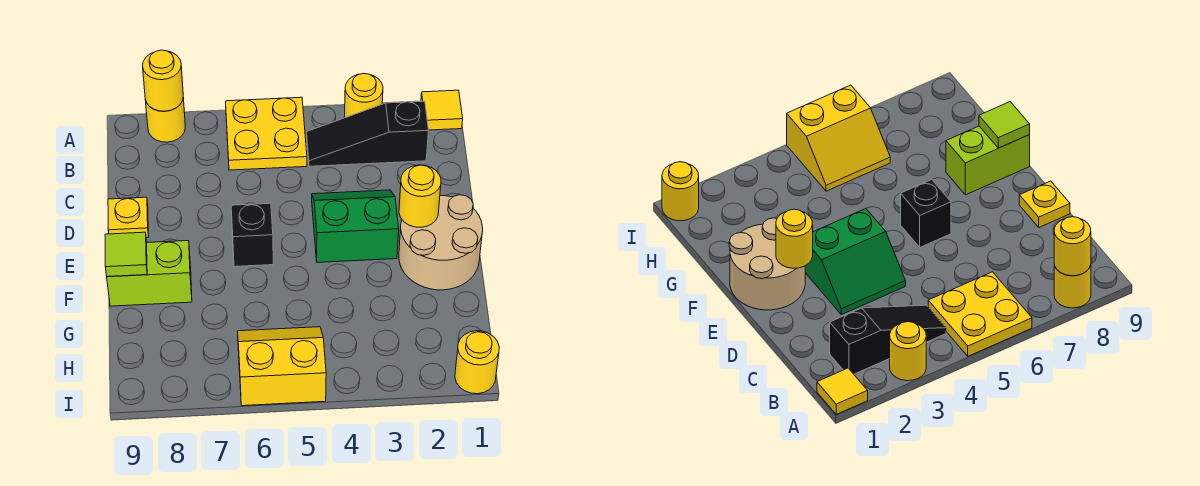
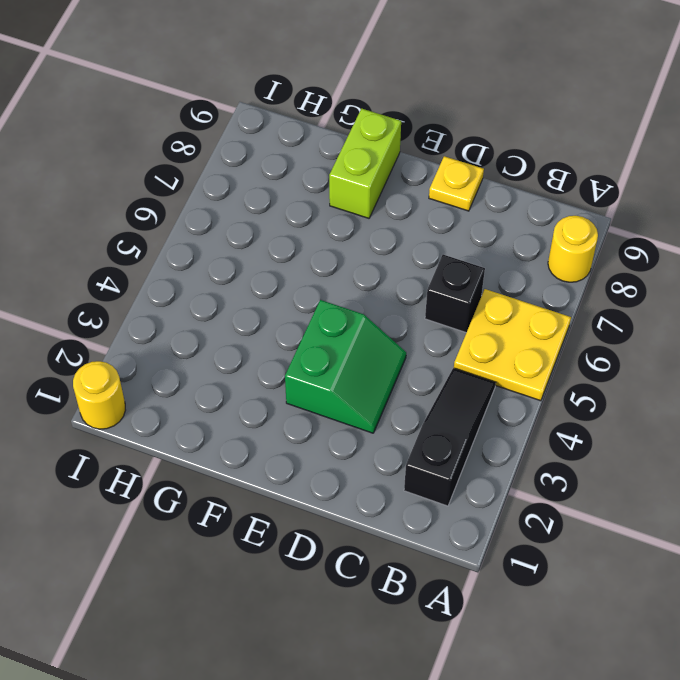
black 1x1 brick [425,255,485,333] -> black 1x1 brick moved to [231,203,273,267]
none -> yellow 1x1 tile [421,90,463,130]
none -> yellow 1x1 round brick [344,73,383,118]
none -> tan 2x2 round brick [399,195,483,290]

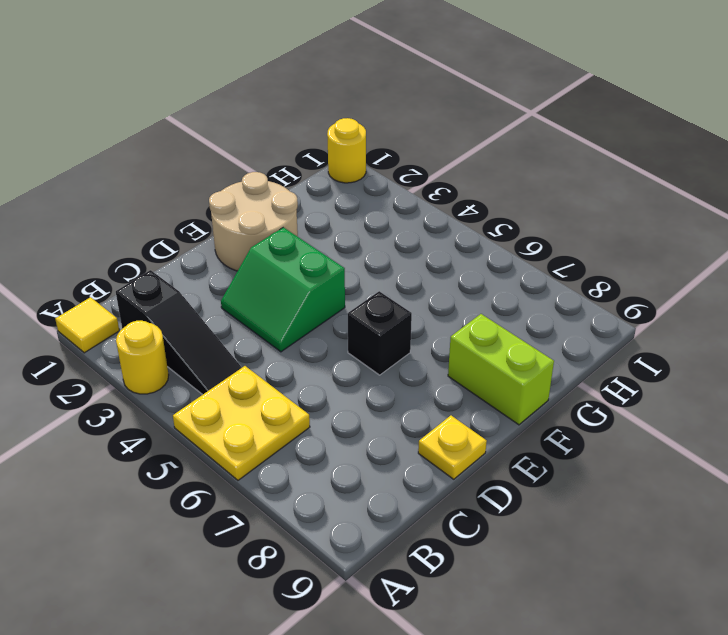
none -> yellow 1x1 round brick [145,98,185,142]
none -> yellow 2x2 slope [238,327,326,406]
none -> yellow 1x1 round brick [143,50,183,111]

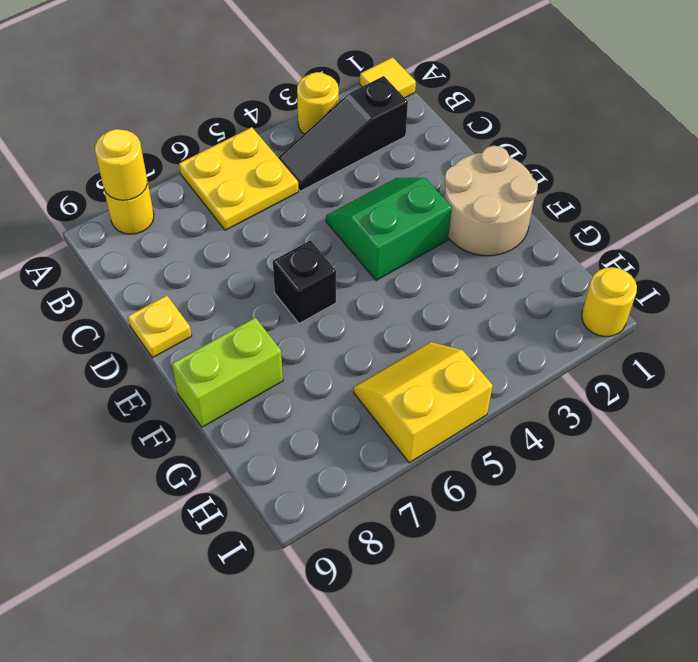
none -> yellow 1x1 round brick [399,165,441,227]
none -> lime 1x1 tile [105,232,147,277]

